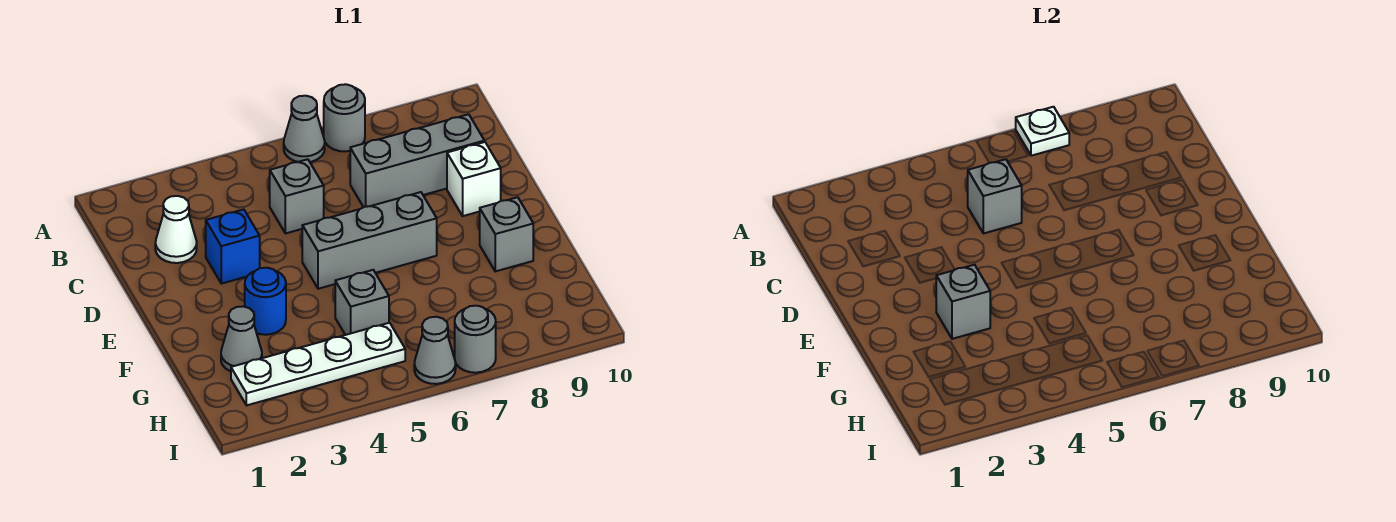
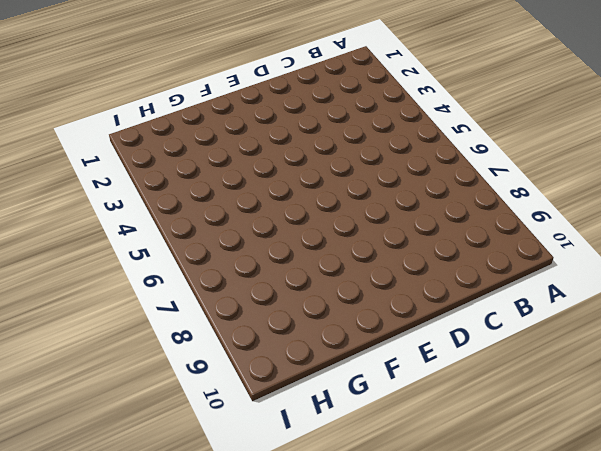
none -> grey 1x1 cone [284,96,325,162]
none -> grey 1x1 round brick [324,84,365,151]
none -> white 1x1 cone [155,196,197,263]

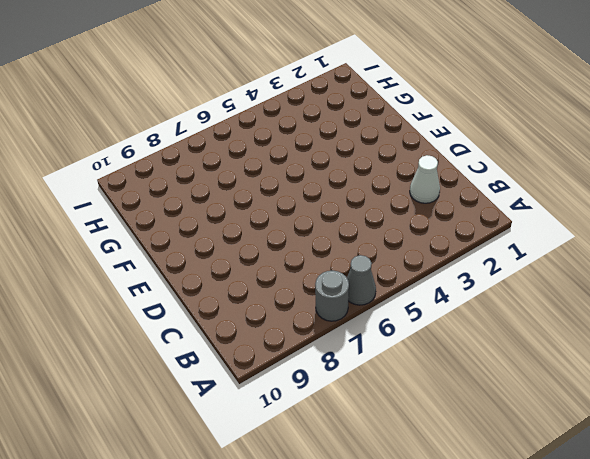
none -> grey 1x1 brick [270,159,324,233]
none -> grey 1x3 brick [350,114,484,207]
none -> blue 1x1 brick [206,209,260,284]

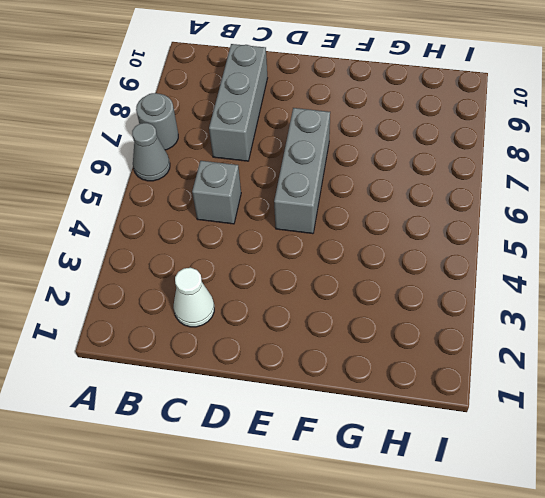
none -> blue 1x1 brick [206,209,260,284]
none -> white 1x1 brick [447,142,501,216]
none -> blue 1x1 round brick [245,268,286,335]

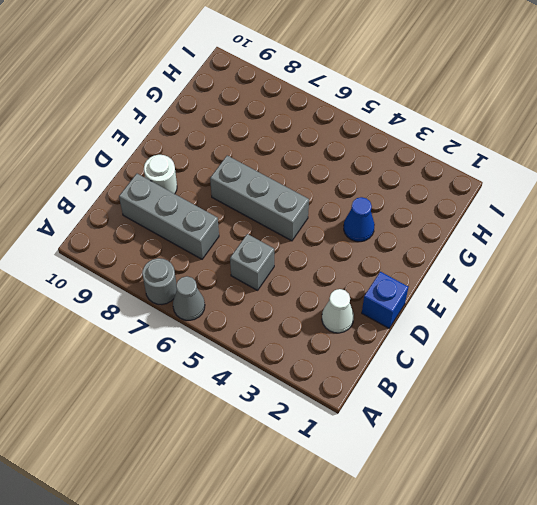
blue 1x1 brick [362,272,408,328] -> blue 1x1 brick moved to [206,209,260,284]
white 1x1 round brick [144,155,177,194] -> white 1x1 brick [447,142,501,216]
blue 1x1 cone [344,197,375,242] -> blue 1x1 round brick [245,268,286,335]
none -> grey 1x1 brick [480,197,533,271]
none -> grey 1x1 cone [221,306,262,371]
none -> grey 1x1 brick [335,270,389,335]

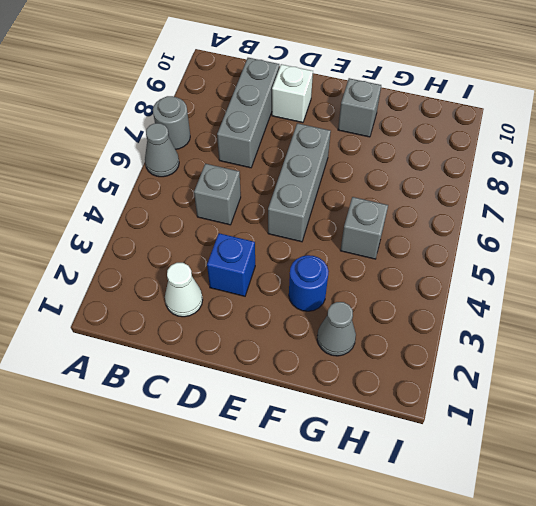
none -> white 1x4 plate [231,323,405,405]
none -> grey 1x1 cone [414,317,456,384]
none -> grey 1x1 round brick [455,306,496,373]

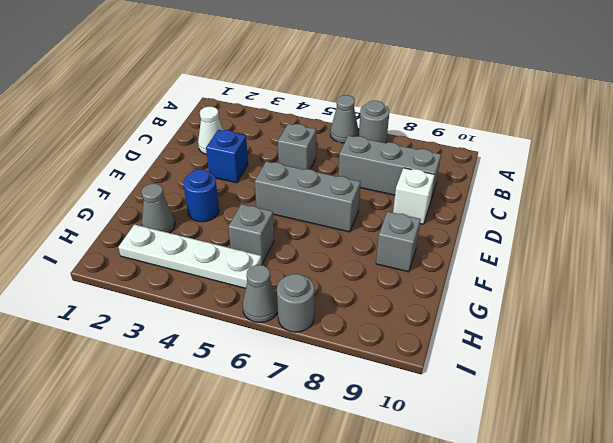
none -> white 1x1 plate [1016,107,1069,156]
none -> grey 1x1 brick [968,159,1022,233]
none -> grey 1x1 brick [936,265,990,339]

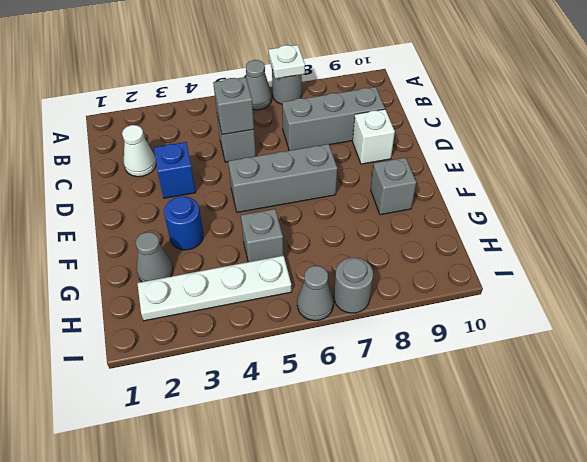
none -> grey 1x1 brick [936,265,990,339]

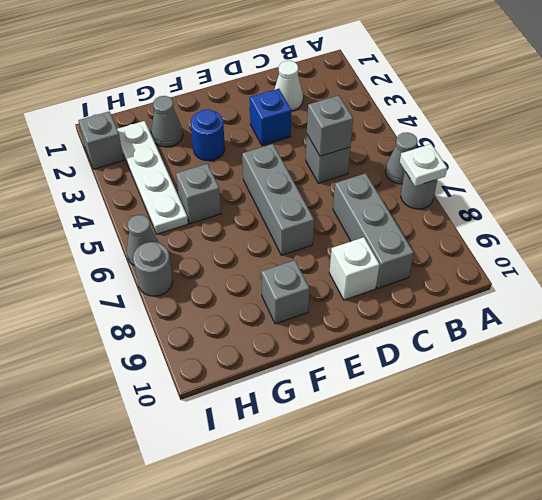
grey 1x1 brick [78,111,124,169] -> grey 1x1 brick moved to [936,265,990,339]

